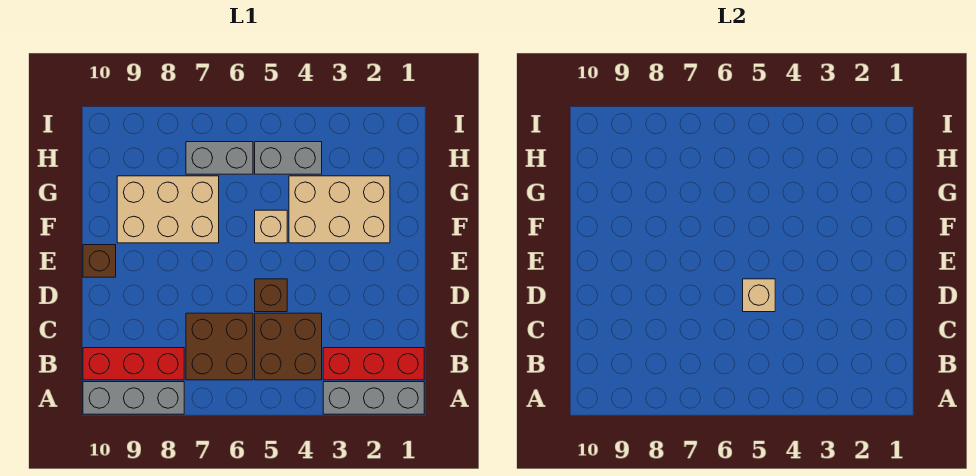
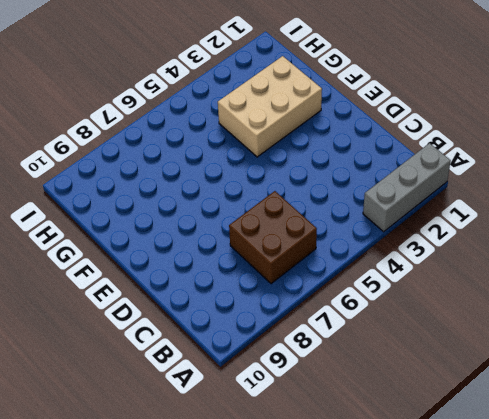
none -> grey 1x3 brick [83,382,184,414]
none -> red 1x3 brick [323,348,424,380]
none -> brown 2x2 brick [255,313,322,380]

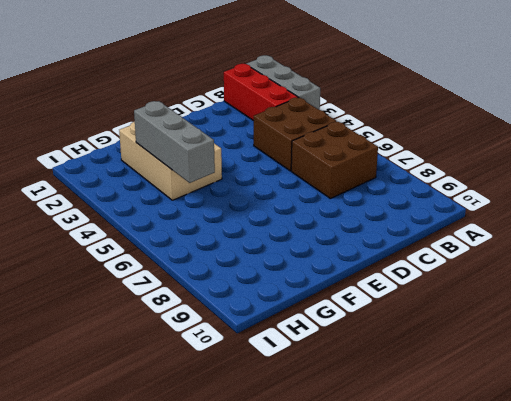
grey 1x3 brick [134,101,215,183] -> grey 1x3 brick moved to [83,382,184,414]
none -> red 1x3 brick [83,348,184,380]
none -> brown 1x1 brick [255,279,287,312]
none -> brown 1x1 brick [83,245,116,277]

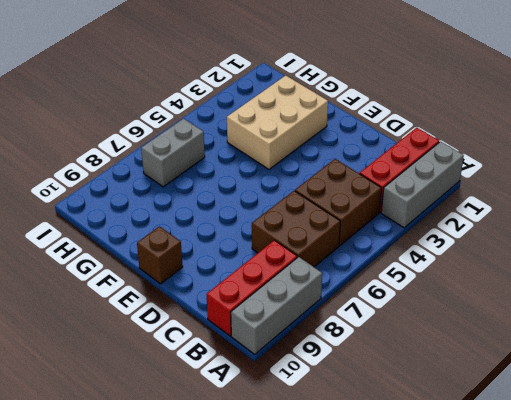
none -> brown 1x1 brick [255,279,287,312]
none -> tan 1x1 brick [255,210,287,243]
none -> tan 2x3 brick [117,176,219,243]

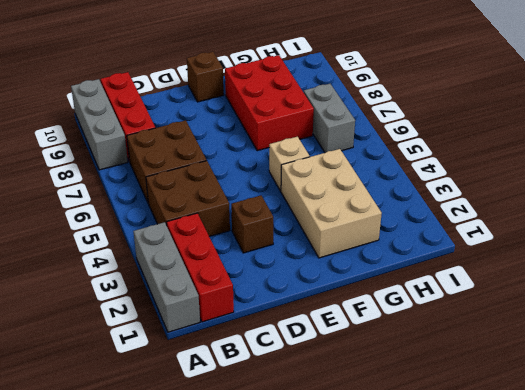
brown 1x1 brick [231,195,273,253] -> brown 1x1 brick moved to [255,279,287,312]
red 2x3 brick [225,55,314,151] -> tan 2x3 brick [117,176,219,243]
none -> grey 1x2 brick [255,142,322,174]
none -> tan 1x1 brick [743,279,775,312]

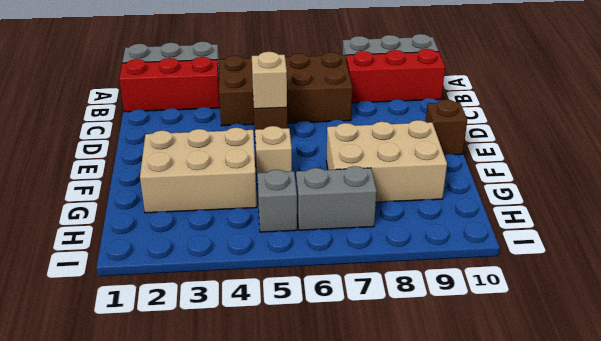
grey 1x1 brick [257,170,297,232] -> grey 1x2 brick [255,142,322,174]

